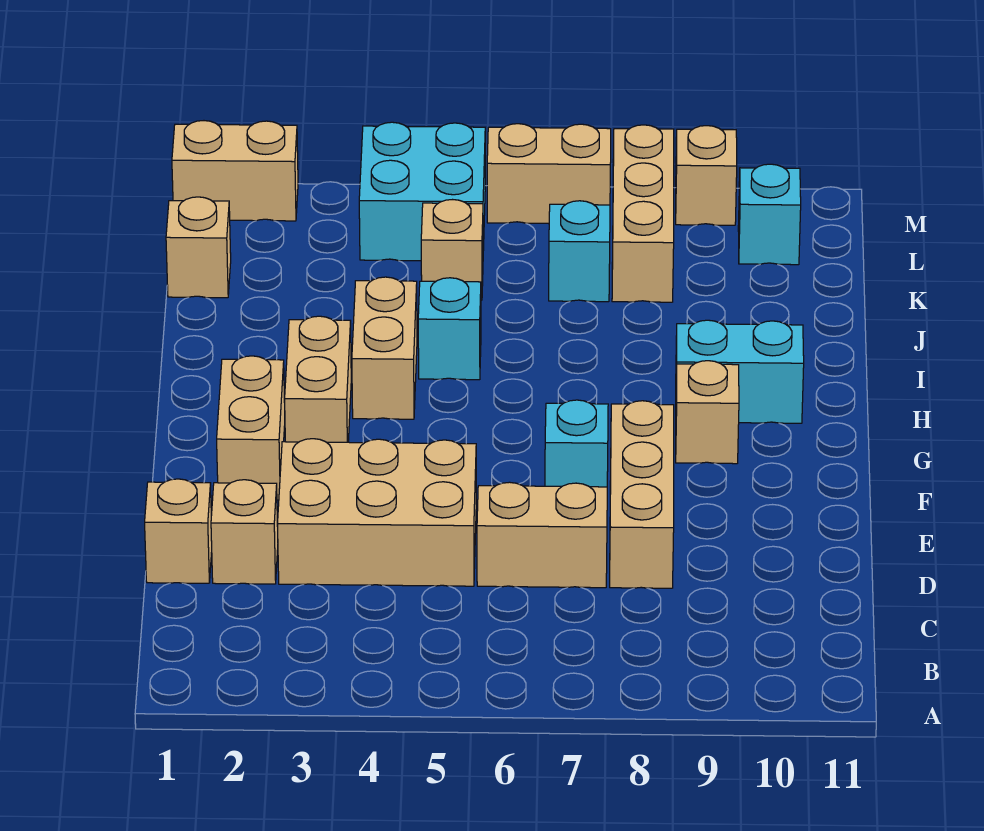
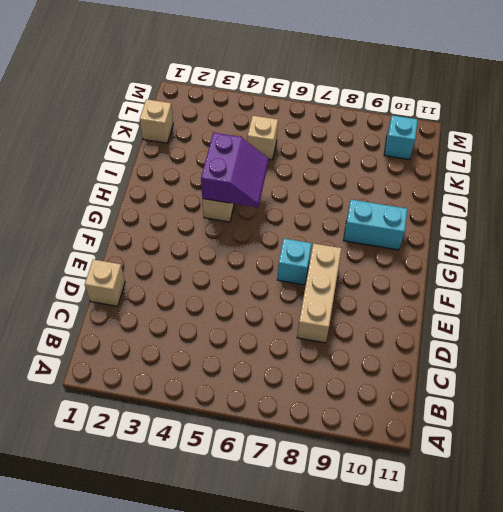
purple 2x2 slope [201,133,269,207] -> none
none -> tan 1x1 brick [211,480,278,584]
none -> tan 2x3 brick [278,439,476,586]
none -> tan 1x2 brick [477,482,607,588]

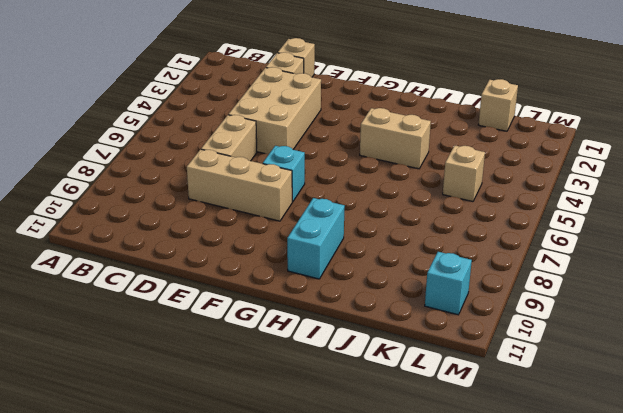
none -> tan 1x2 brick [217,356,285,500]
none -> tan 1x2 brick [285,316,351,442]
none -> tan 1x1 brick [676,361,739,464]

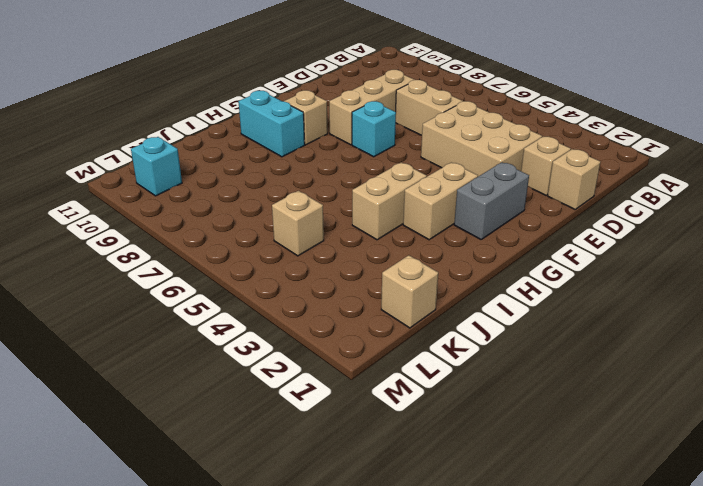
grey 1x2 brick [454,162,529,239] -> tan 1x2 brick [217,356,285,500]
none -> cyan 1x1 brick [418,278,481,380]
none -> cyan 1x1 brick [549,201,610,302]
none -> tan 1x3 brick [612,125,674,302]

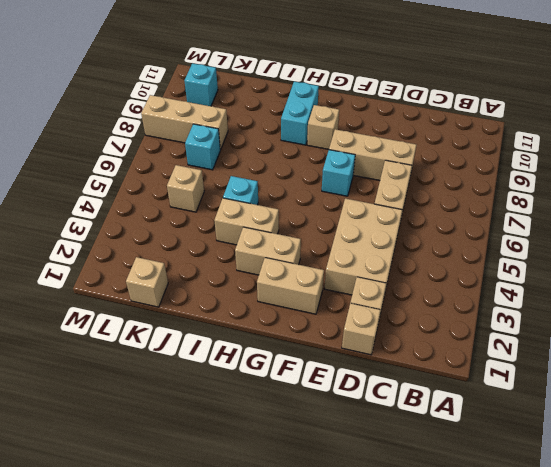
none -> cyan 2x2 brick [359,122,485,261]
none -> tan 1x2 brick [172,121,298,221]
none -> tan 1x2 brick [487,124,611,224]

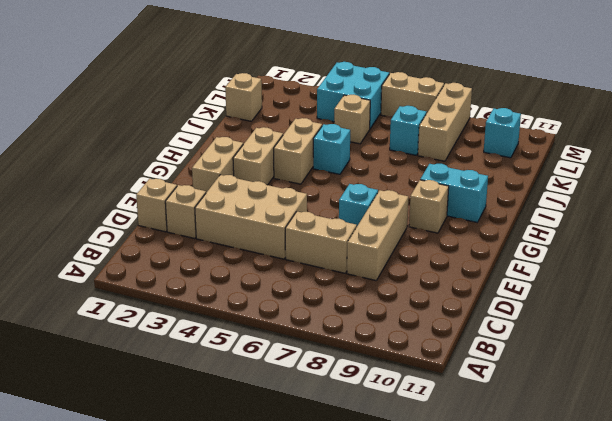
none -> tan 1x2 brick [172,121,298,221]
none -> tan 1x1 brick [676,126,737,225]

